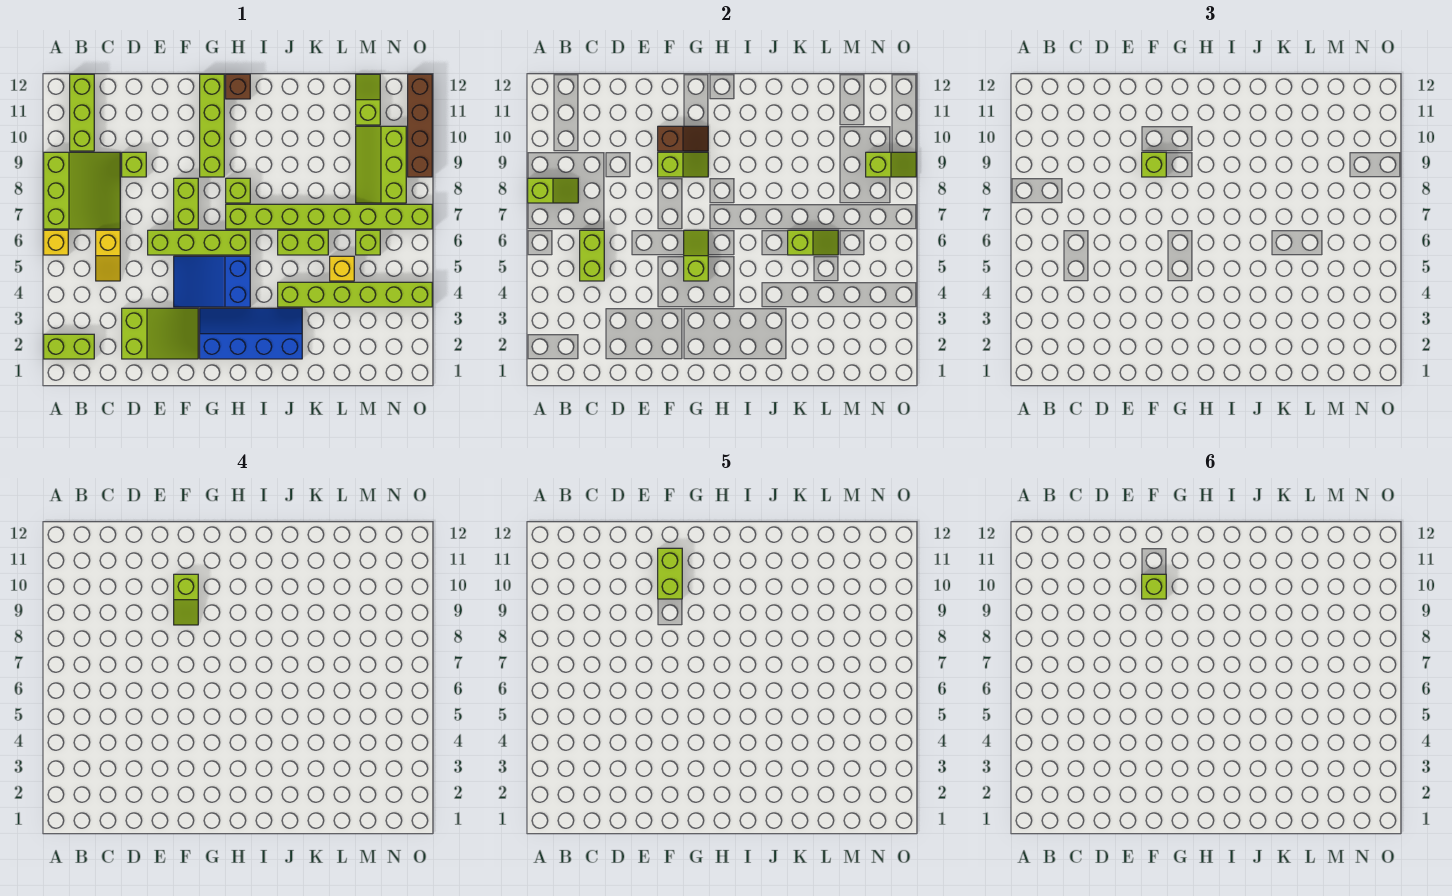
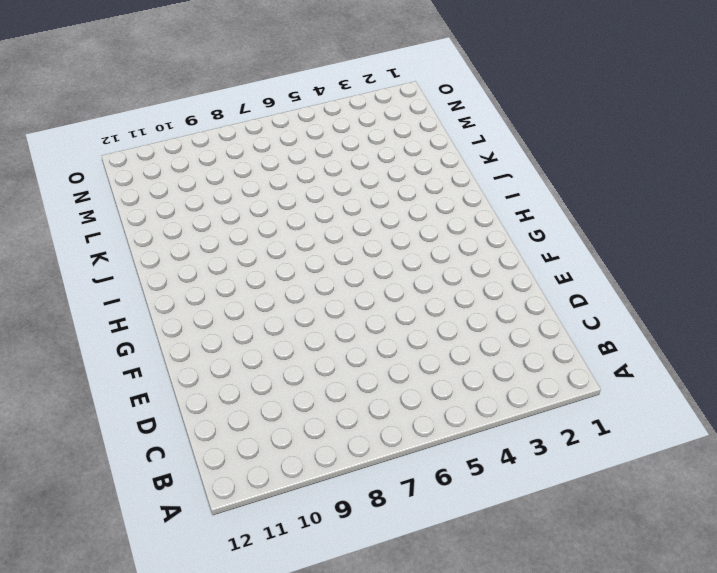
none -> lime 1x2 brick [44,334,94,359]
none -> yellow 1x1 brick [44,230,68,255]
none -> lime 3x3 slope [44,152,120,229]
none -> lime 1x3 brick [70,74,94,151]

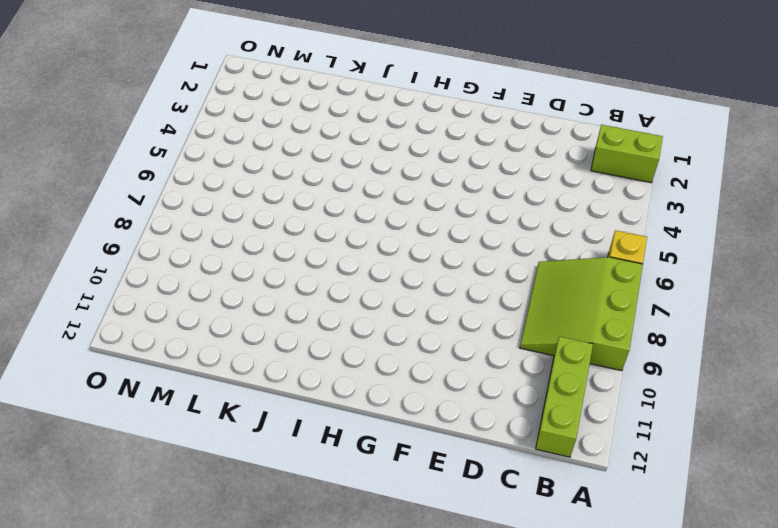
none -> yellow 1x2 slope [96,230,120,281]
none -> lime 2x3 slope [122,308,198,359]
none -> lime 1x1 brick [122,152,146,177]
none -> lime 1x4 brick [148,230,250,255]

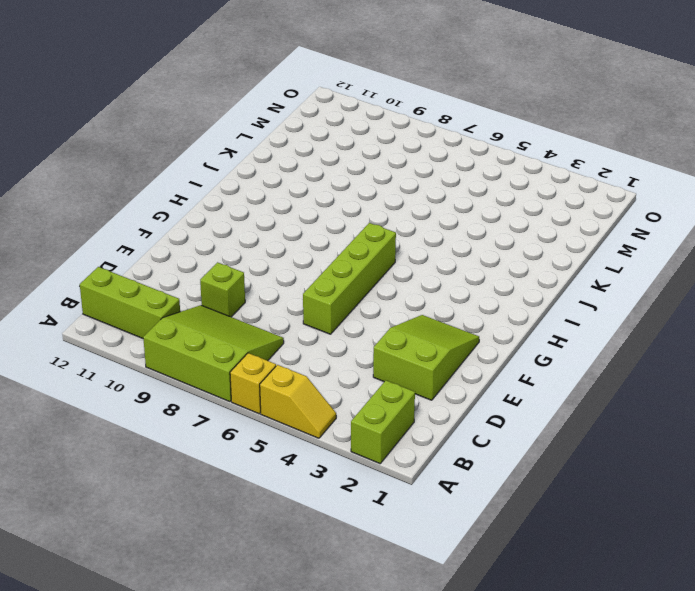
yellow 1x2 slope [260,365,336,438] -> yellow 1x2 slope moved to [96,230,120,281]
none -> blue 2x3 slope [174,256,250,307]
none -> lime 1x2 brick [174,178,198,229]
none -> blue 2x4 slope [200,308,302,359]
none -> lime 1x4 brick [200,74,224,177]

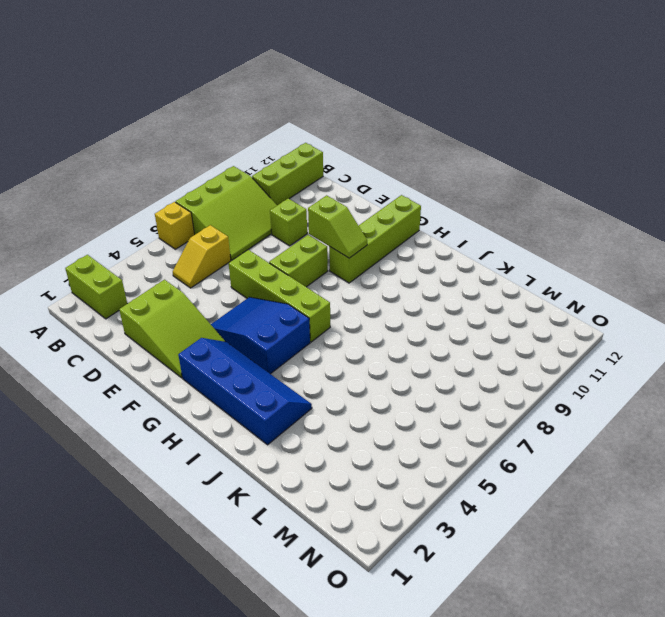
none -> lime 1x8 brick [226,204,432,229]
none -> lime 1x1 brick [226,178,250,203]
none -> brown 1x1 brick [226,74,250,99]
none -> lime 1x6 brick [278,282,432,307]

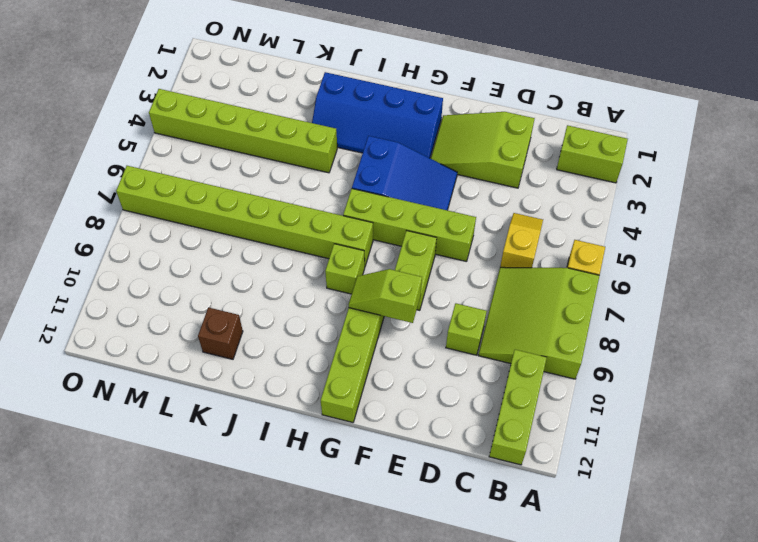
brown 1x1 brick [198,307,243,359] -> brown 1x1 brick moved to [226,74,250,99]
none -> lime 1x2 brick [278,230,328,255]
none -> yellow 1x1 brick [330,256,354,281]
none -> lime 1x1 brick [356,230,380,255]
none -> lime 2x3 slope [356,126,406,203]

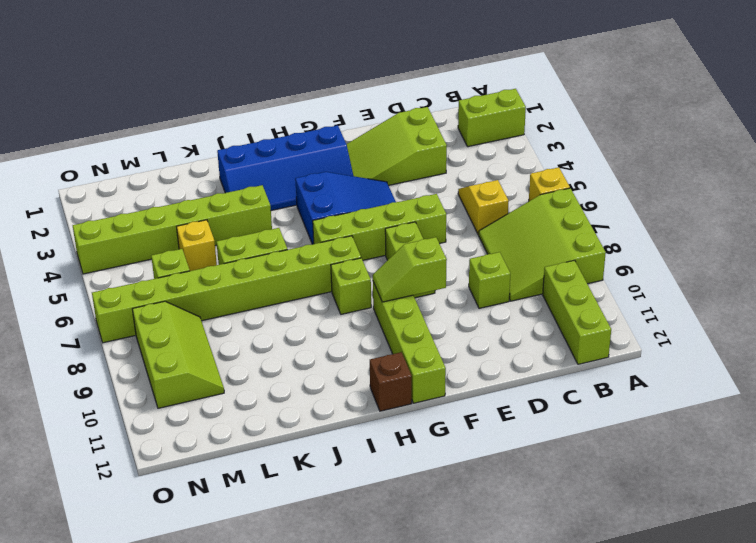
none -> lime 1x2 slope [356,74,380,125]
none -> brown 1x4 brick [408,74,432,177]
none -> lime 1x2 slope [528,178,578,203]
none -> lime 1x2 brick [580,230,604,281]

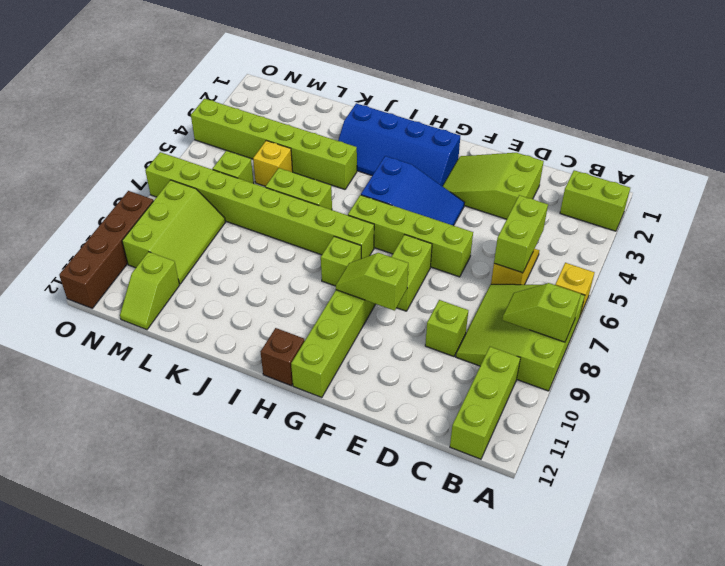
none -> brown 1x2 slope [658,126,708,151]
none -> lime 1x2 slope [684,230,708,281]
none -> lime 1x2 slope [788,230,838,255]
none -> lime 1x2 slope [866,152,916,177]

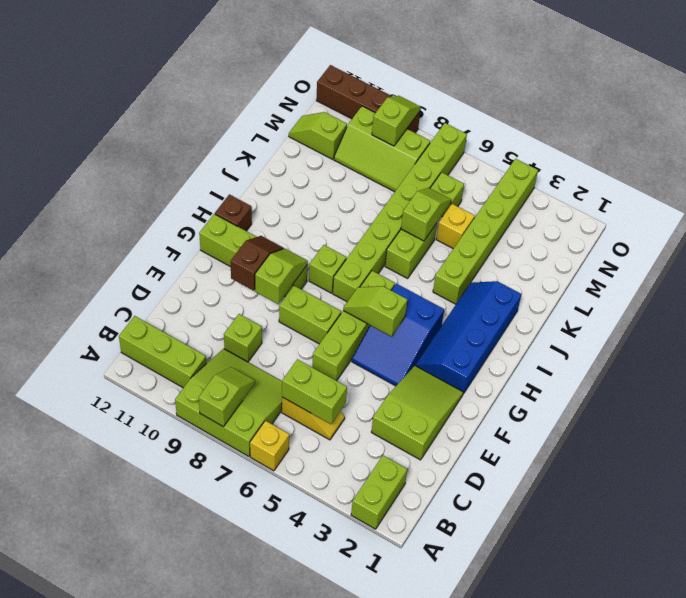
none -> lime 1x1 brick [1142,152,1166,177]
none -> lime 1x2 slope [174,574,198,625]
none -> lime 1x2 brick [658,548,682,599]
none -> lime 1x1 brick [1142,574,1166,599]

